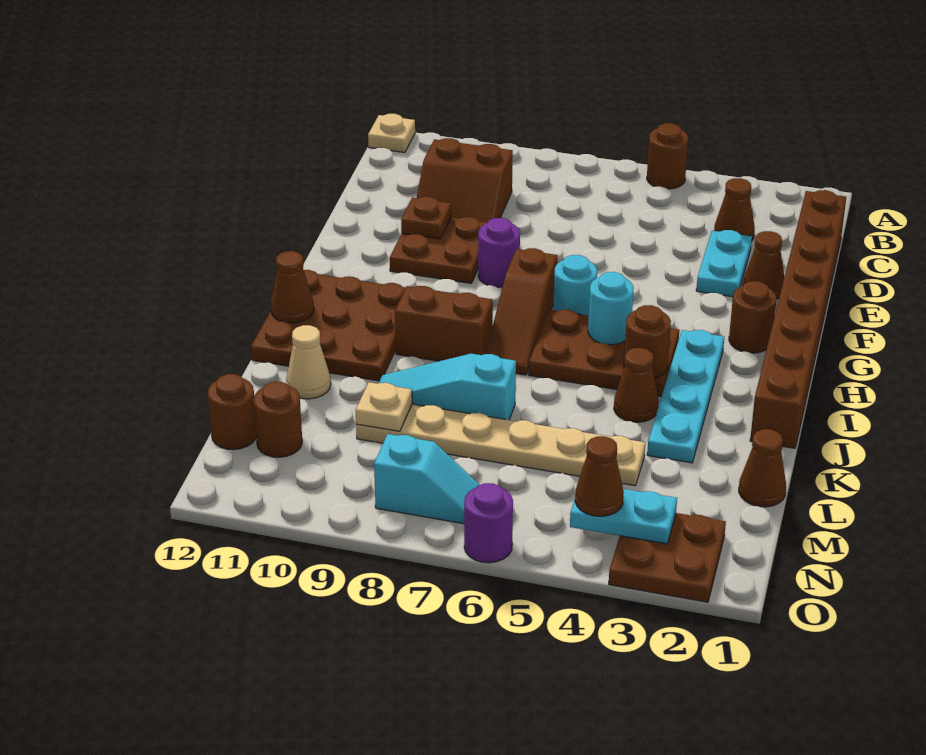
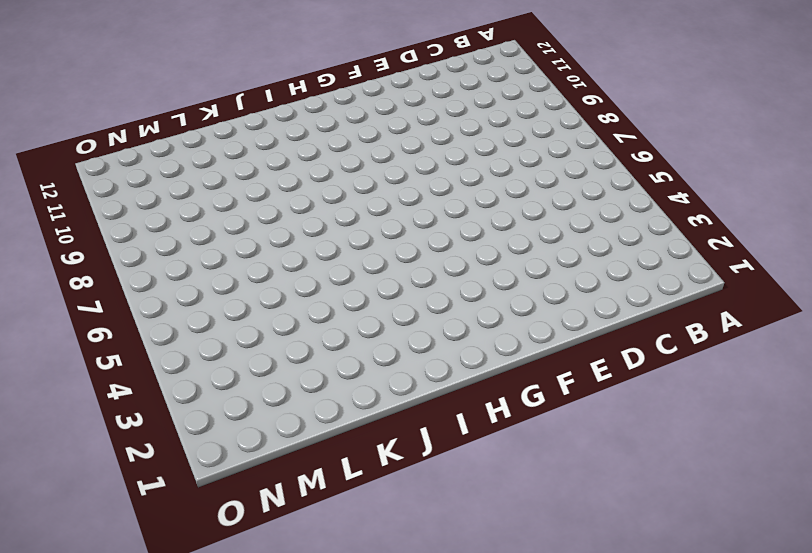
none -> brown 1x1 round brick [647,123,688,189]
none -> tan 1x1 plate [368,114,415,153]
none -> brown 1x8 brick [750,190,846,448]
none -> brown 1x1 cone [714,178,755,240]

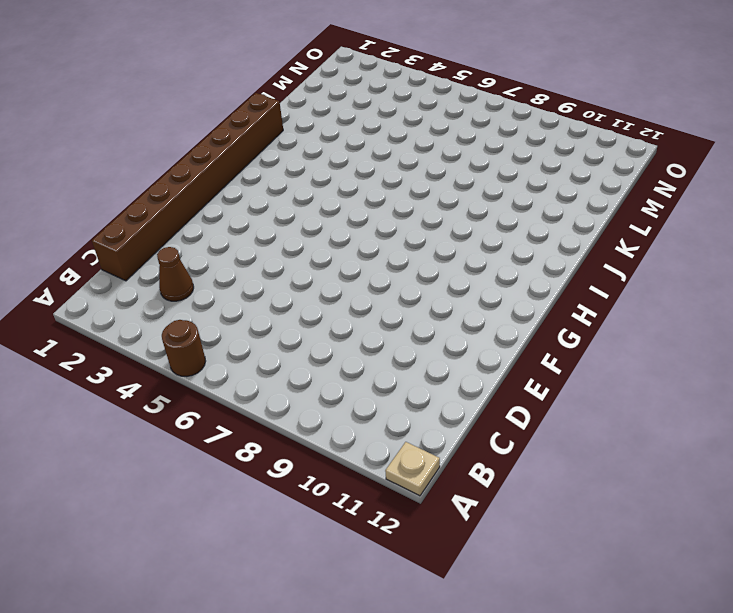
none -> brown 2x2 slope [417,138,513,222]
none -> cyan 1x2 plate [696,230,752,297]
none -> brown 1x1 cone [743,231,784,299]
none -> brown 2x2 plate [390,217,487,283]

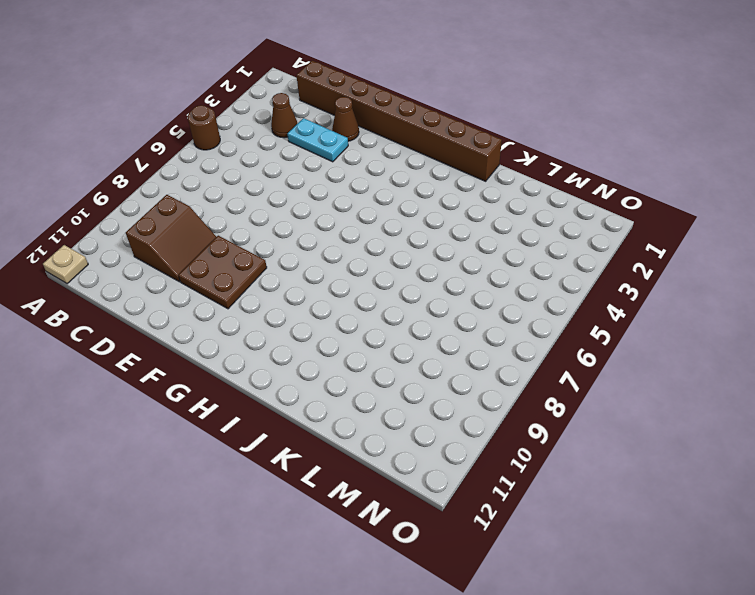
none -> purple 1x1 round brick [478,218,520,287]
none -> brown 1x1 round brick [729,281,776,353]
none -> cyan 1x1 round brick [553,255,597,316]
none -> brown 1x3 slope [486,248,558,375]

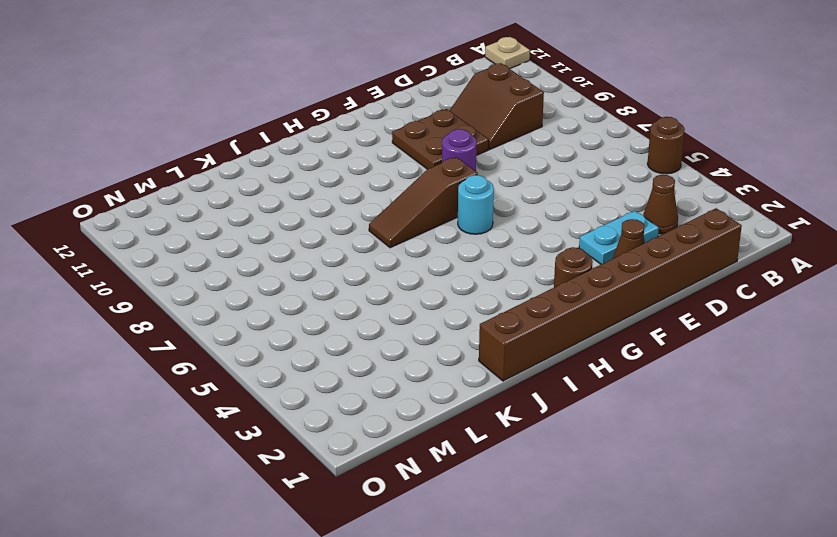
none -> cyan 1x4 plate [647,330,724,463]
none -> brown 2x3 plate [529,310,679,397]
none -> brown 3x3 plate [251,270,406,381]
none -> brown 1x2 brick [395,286,493,361]

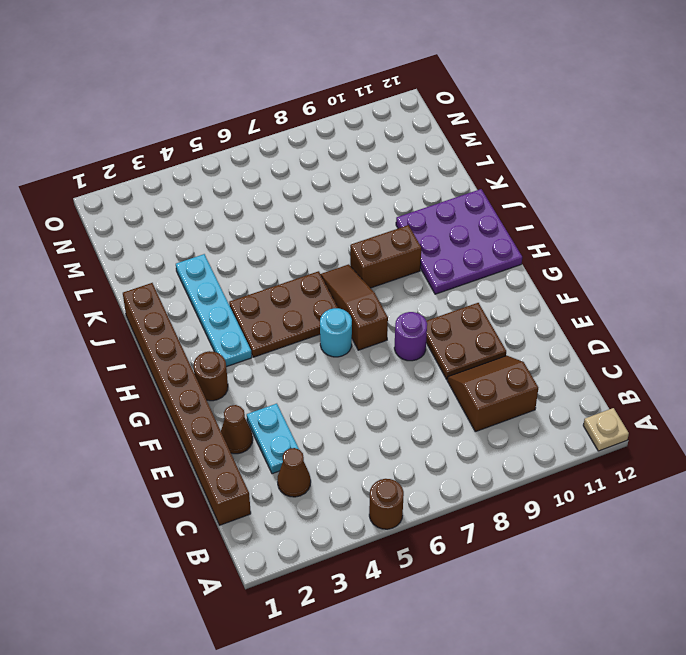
purple 3x3 plate [396,189,522,294] -> brown 3x3 plate [251,270,406,381]
none -> brown 1x1 cone [614,348,659,422]
none -> cyan 1x3 slope [379,354,516,420]
none -> tan 1x1 cone [286,325,331,399]
none -> brown 1x1 cone [739,429,786,507]

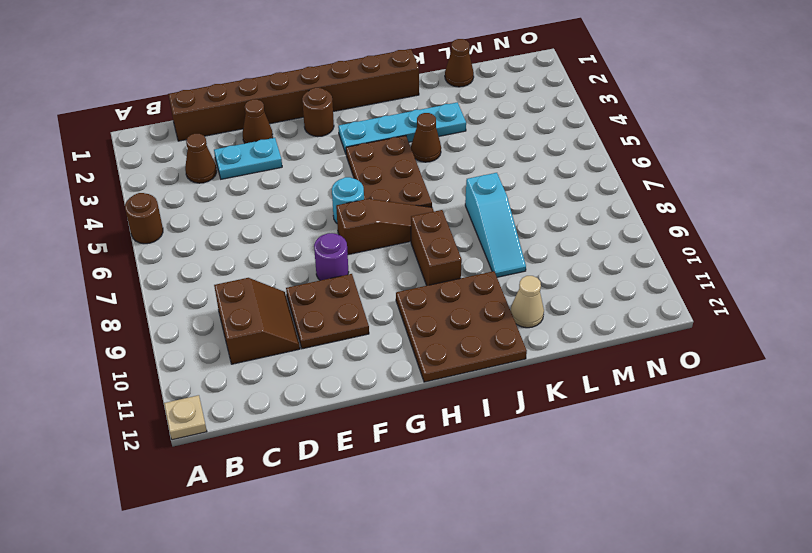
none -> tan 1x6 plate [356,404,645,486]
none -> brown 1x1 round brick [254,382,302,457]
none -> brown 1x1 round brick [208,374,256,450]
none -> brown 2x2 plate [609,513,726,602]

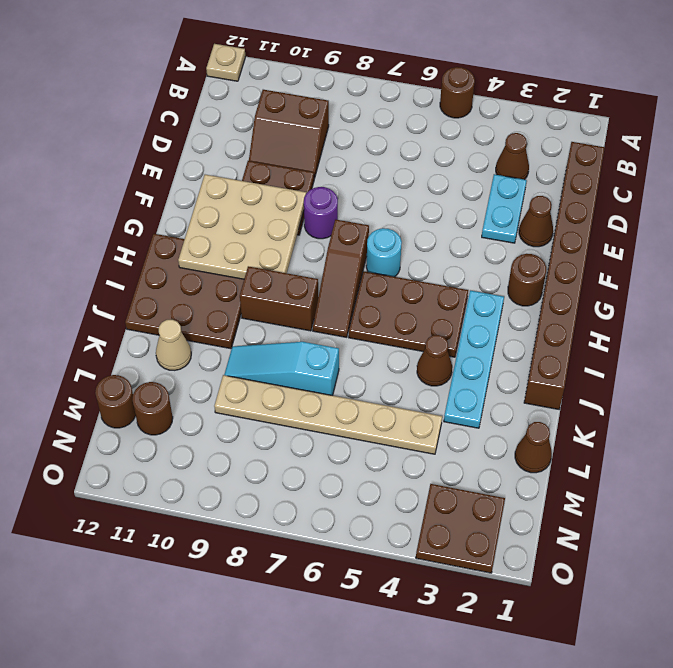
tan 3x3 plate [178,175,306,279] -> none
none -> cyan 1x2 slope [374,434,479,524]
none -> purple 1x1 round brick [464,483,513,563]
none -> brown 1x1 plate [401,197,451,239]
none -> cyan 1x1 round brick [588,272,634,345]

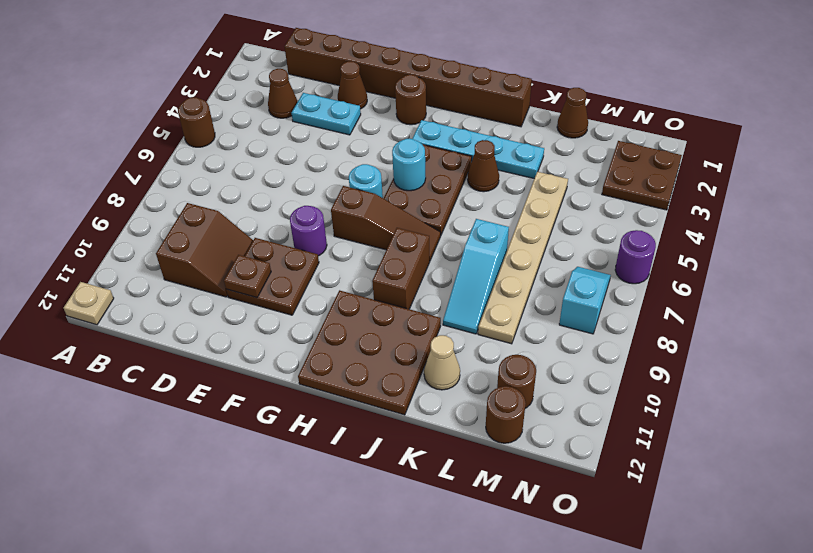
none -> brown 1x1 round brick [624,305,671,378]
none -> brown 1x1 cone [271,251,314,323]
none -> tan 1x1 plate [356,382,412,431]
none -> cyan 1x2 plate [570,489,677,544]

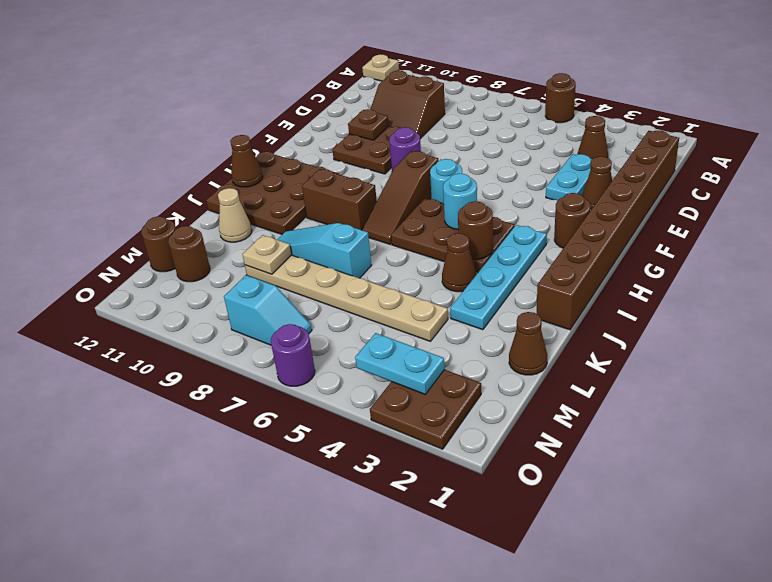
none -> brown 1x1 cone [575,436,624,516]

